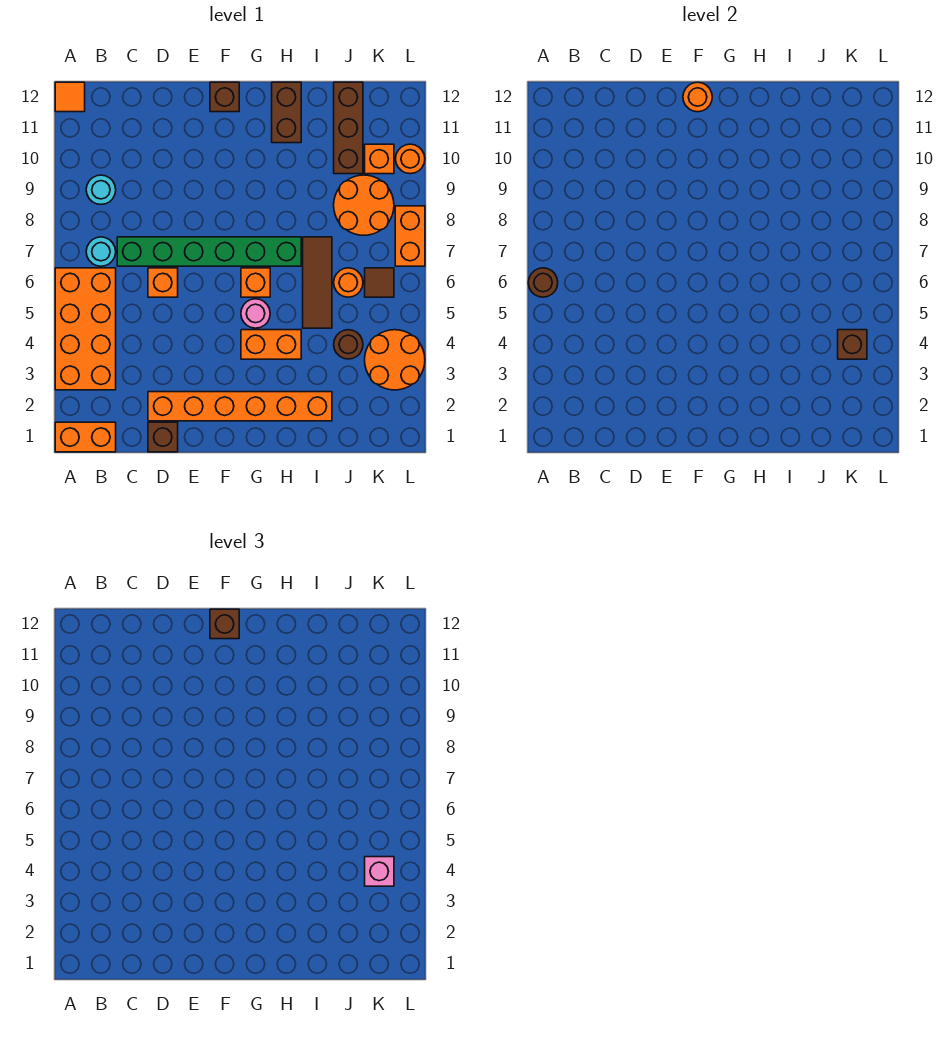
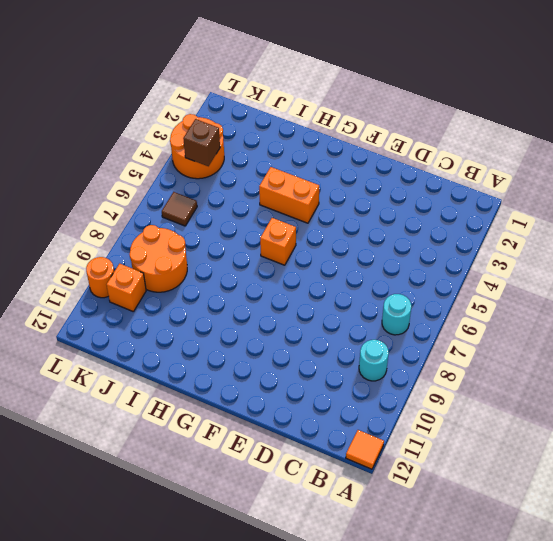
none -> orange 1x2 brick [55,422,116,452]
none -> orange 2x4 brick [55,268,116,390]
none -> green 1x6 brick [117,237,301,266]

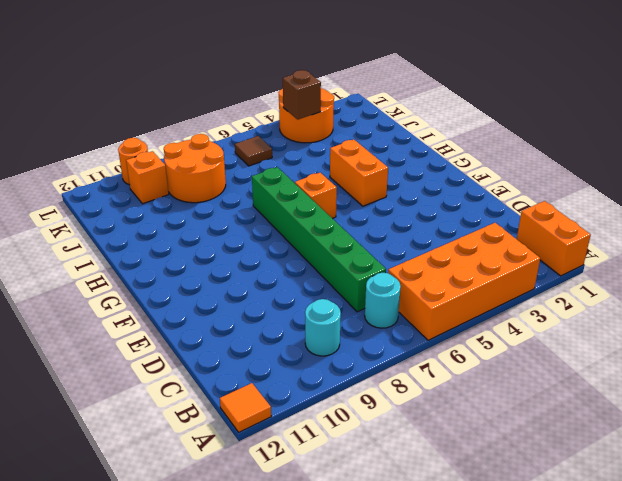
none -> brown 1x1 brick [148,422,178,452]
none -> orange 1x6 brick [148,392,332,421]
none -> orange 1x1 brick [148,268,178,297]

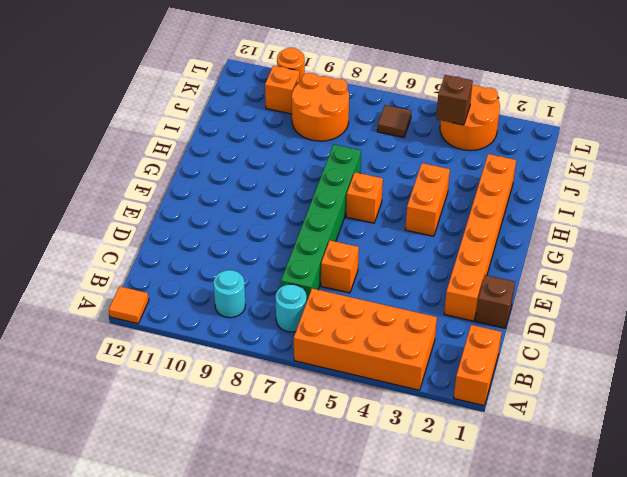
none -> brown 1x1 brick [210,82,239,112]
none -> pink 1x1 round brick [241,299,270,328]
none -> brown 1x2 brick [272,82,301,143]

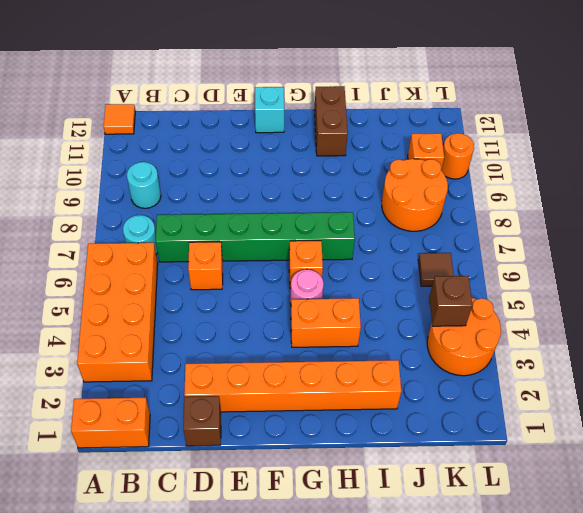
cyan 1x1 brick [255,87,284,133] -> brown 1x1 brick [210,82,239,112]
none -> brown 1x3 tile [303,237,332,328]
none -> brown 1x1 round brick [334,330,363,359]
none -> orange 1x1 round brick [334,268,363,297]

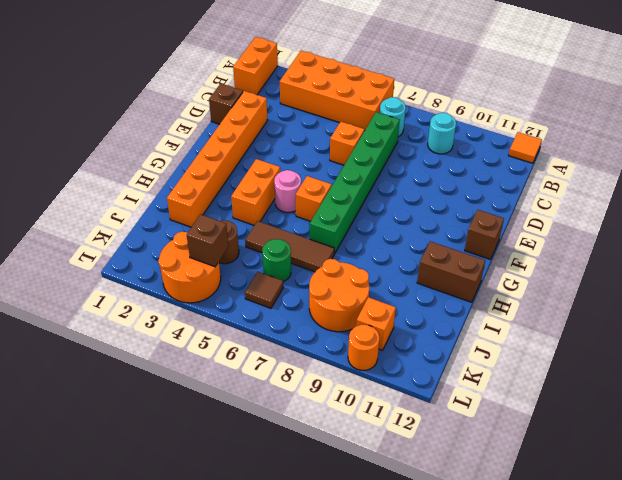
green 1x1 round brick [262,239,291,282] -> orange 1x1 round brick [334,268,363,297]
none -> brown 1x3 brick [334,82,363,174]
none -> orange 1x2 brick [395,206,425,266]
none -> brown 1x1 round brick [528,268,558,297]

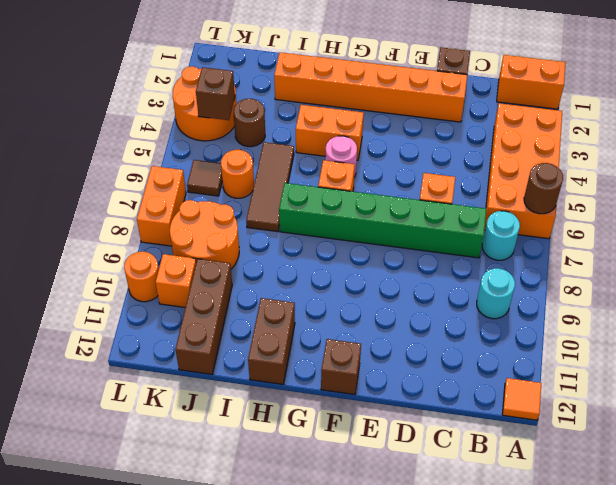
none -> orange 1x1 round brick [683,82,712,112]
none -> brown 1x1 brick [210,609,239,639]
none -> pink 1x1 brick [365,857,394,886]

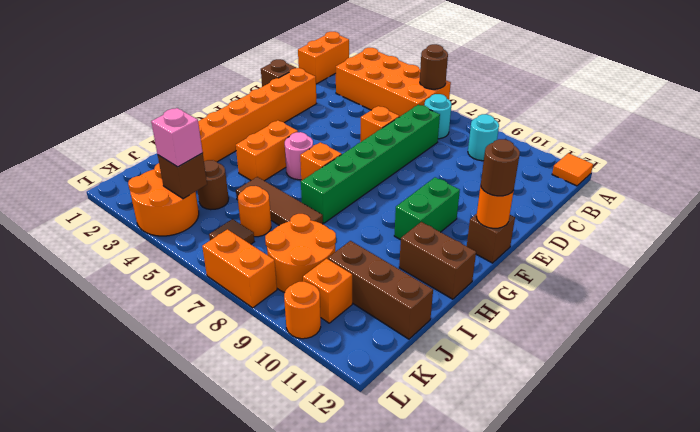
green 1x2 brick [394,177,460,240] -> none
brown 1x1 round brick [481,139,520,196] -> brown 1x1 brick [210,609,239,639]

